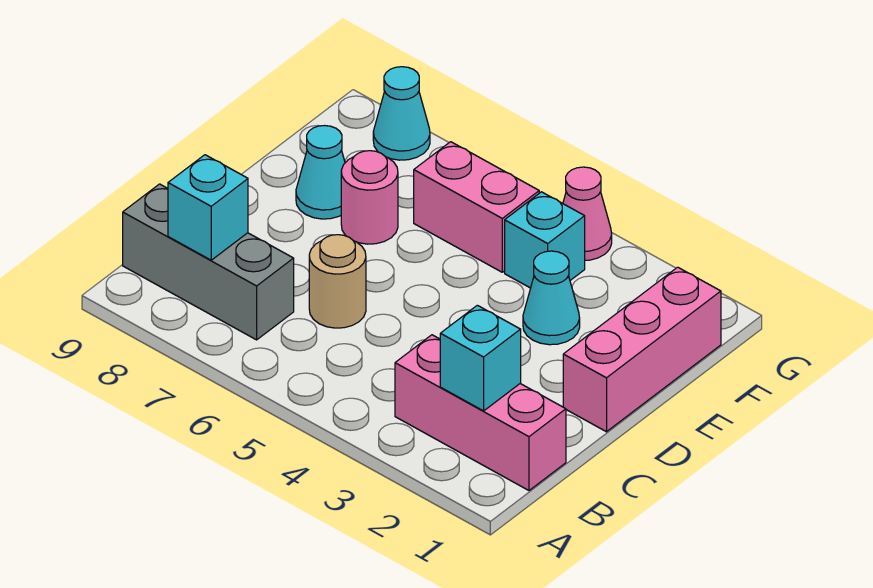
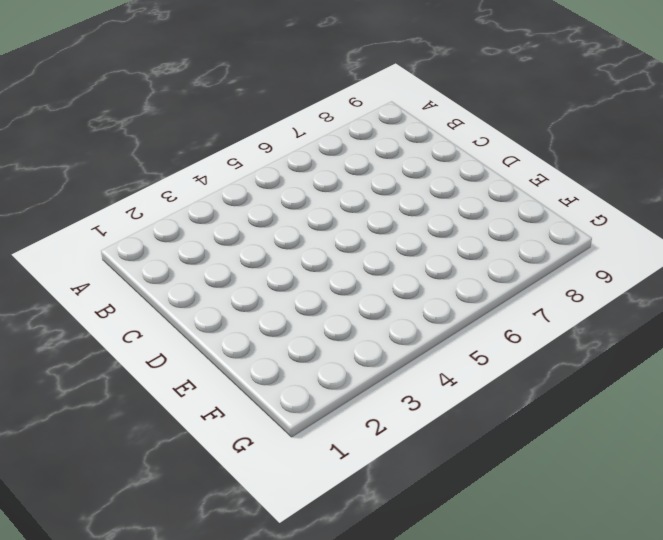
none -> pink 1x3 brick [395,335,566,490]
none -> grey 1x3 brick [123,184,294,340]
none -> tan 1x1 round brick [309,235,366,328]

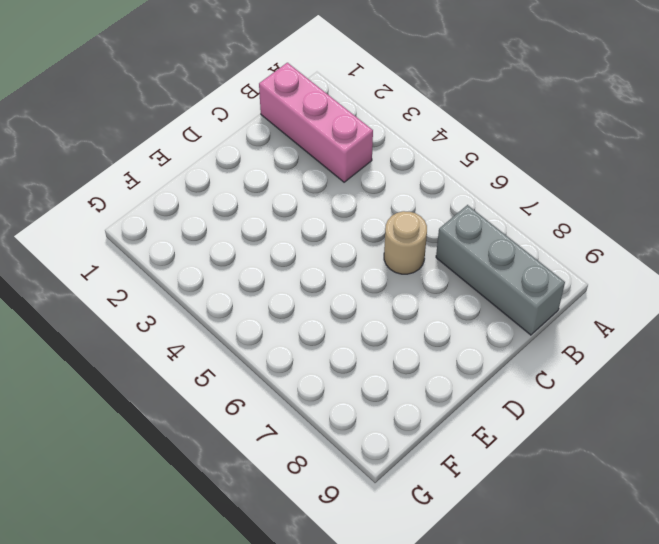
none -> pink 1x3 brick [563,267,721,432]
none -> cyan 1x1 cone [523,251,580,345]
none -> pink 1x1 round brick [341,151,398,244]

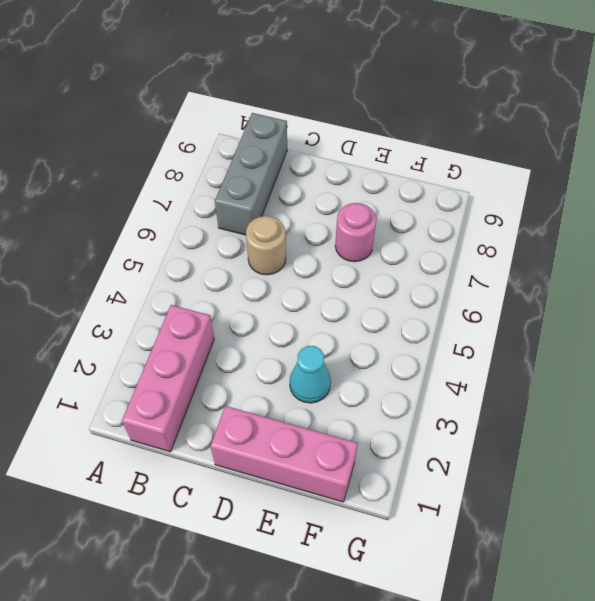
none -> cyan 1x1 cone [296,126,345,219]
none -> cyan 1x1 brick [505,192,585,288]
none -> pink 1x2 brick [414,142,539,272]

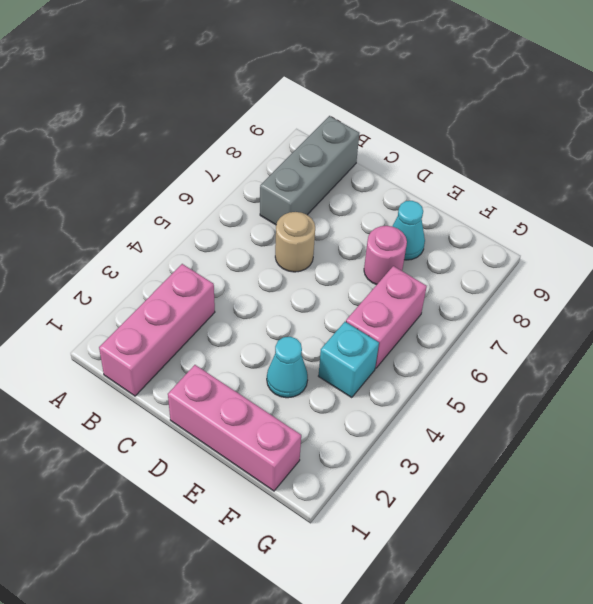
none -> pink 1x1 cone [563,167,612,260]
none -> cyan 1x1 cone [373,67,430,160]
none -> cyan 1x1 brick [440,305,521,411]

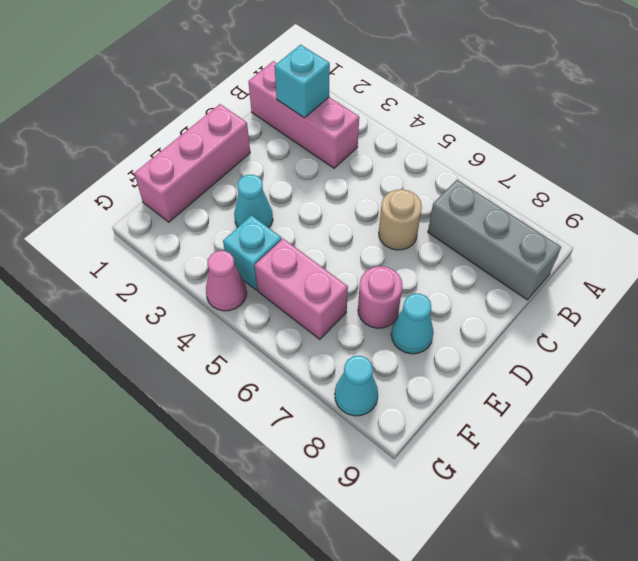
none -> cyan 1x1 brick [168,155,248,260]

